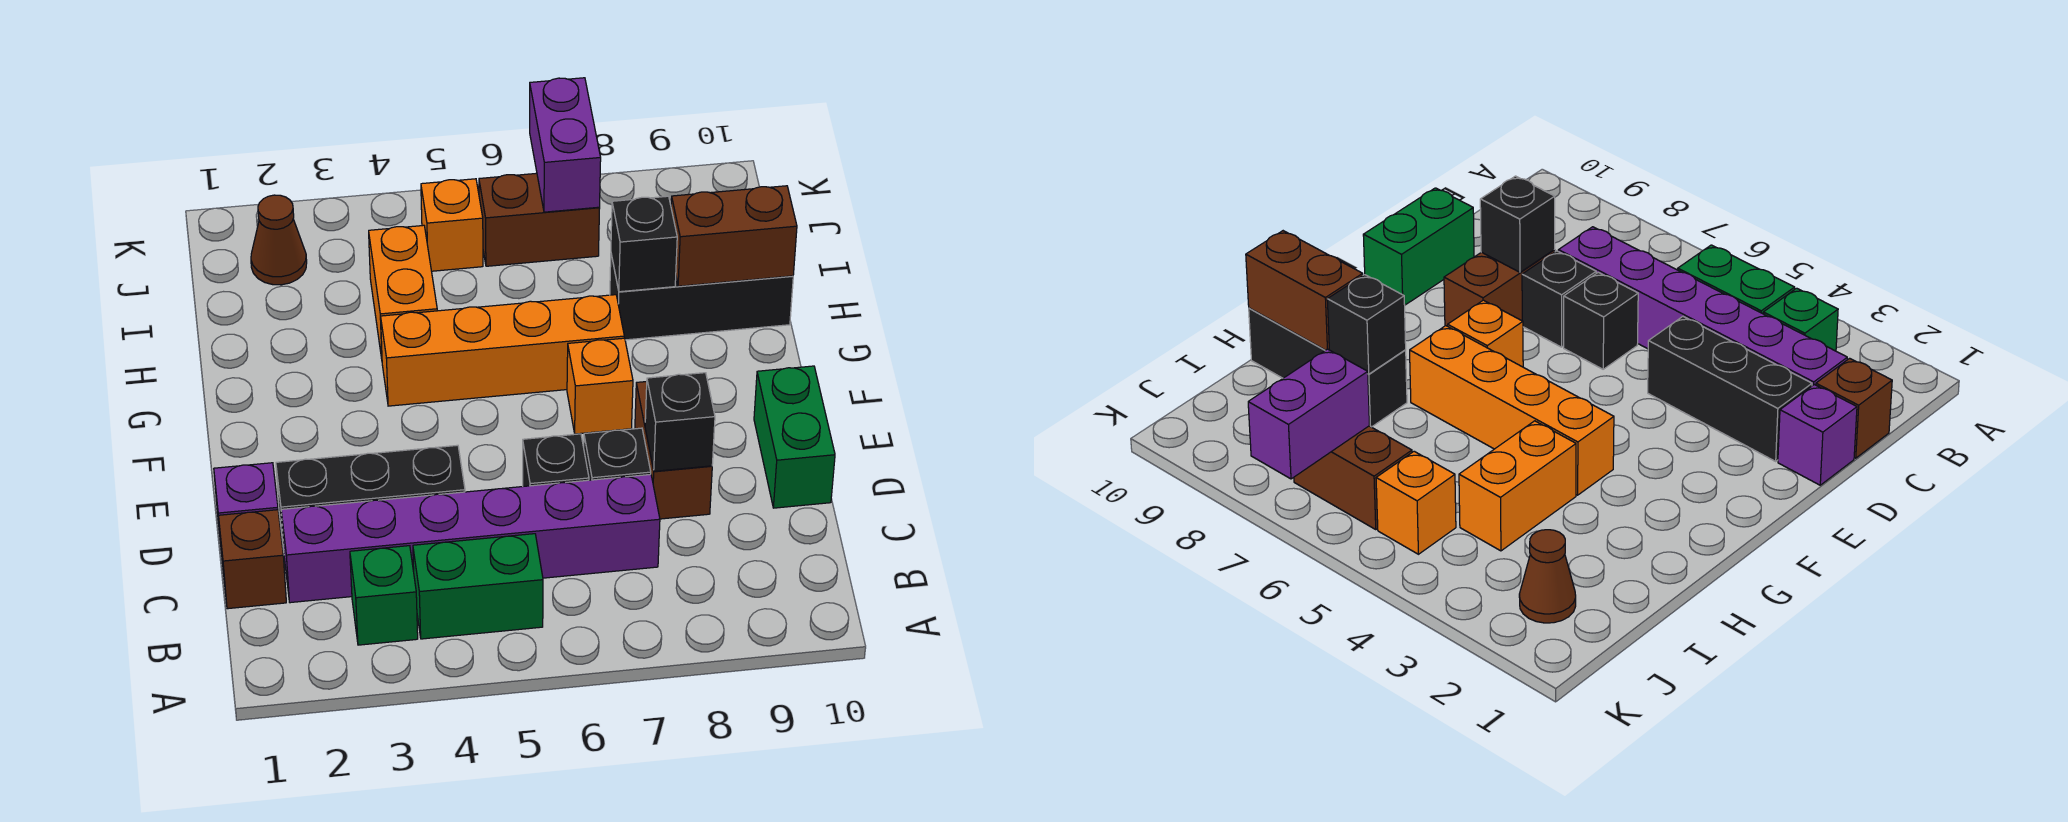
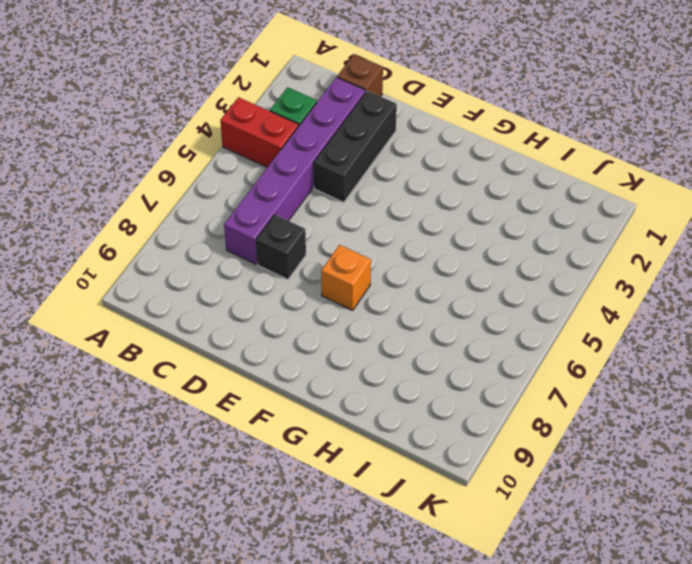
red 1x2 brick [220,97,299,167] -> green 1x2 brick [413,534,543,639]
none -> purple 1x1 brick [214,463,278,553]
none -> black 1x1 brick [523,434,589,486]
none -> brown 1x2 brick [635,382,712,519]

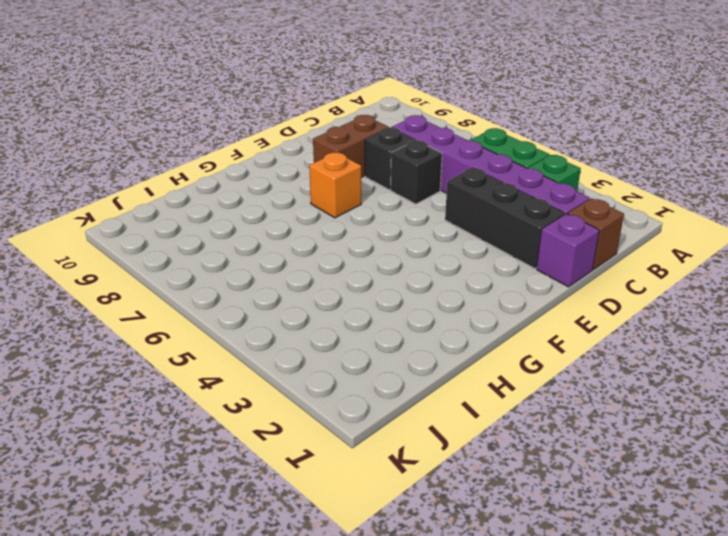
none -> green 1x2 brick [754,366,835,508]
none -> orange 1x4 brick [381,295,624,406]
none -> orange 1x2 brick [369,225,437,359]

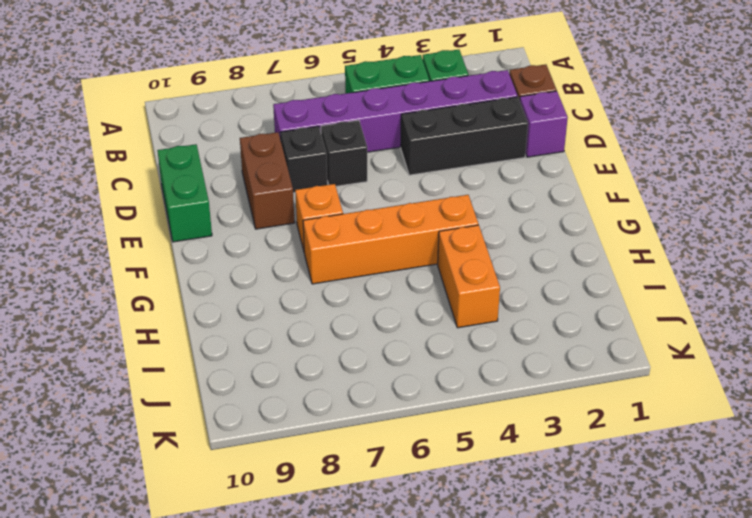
none -> black 1x3 brick [610,254,793,340]
none -> brown 1x1 cone [251,195,307,285]
none -> orange 1x1 brick [421,179,483,271]

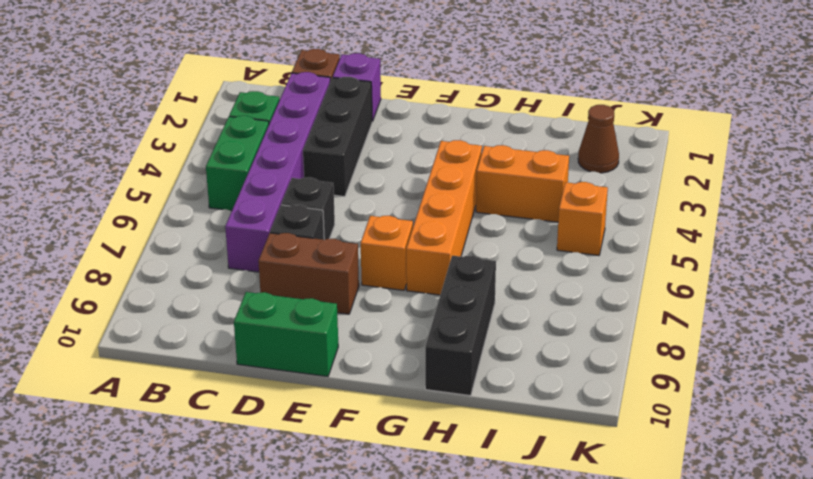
none -> brown 1x2 brick [479,173,600,266]
none -> black 1x1 brick [645,373,715,471]
none -> black 1x1 brick [611,196,677,292]

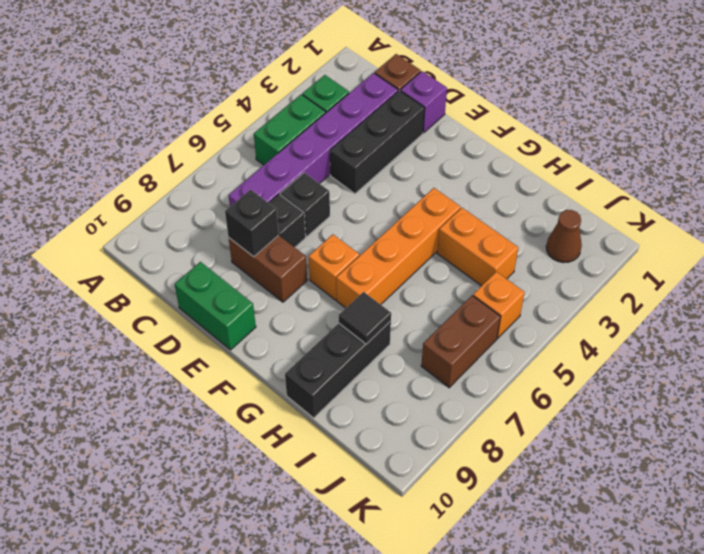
black 1x1 tile [339,292,391,344] -> black 1x1 brick [611,196,677,292]
none -> brown 1x2 brick [671,186,797,286]
none -> purple 1x2 brick [530,78,601,212]

